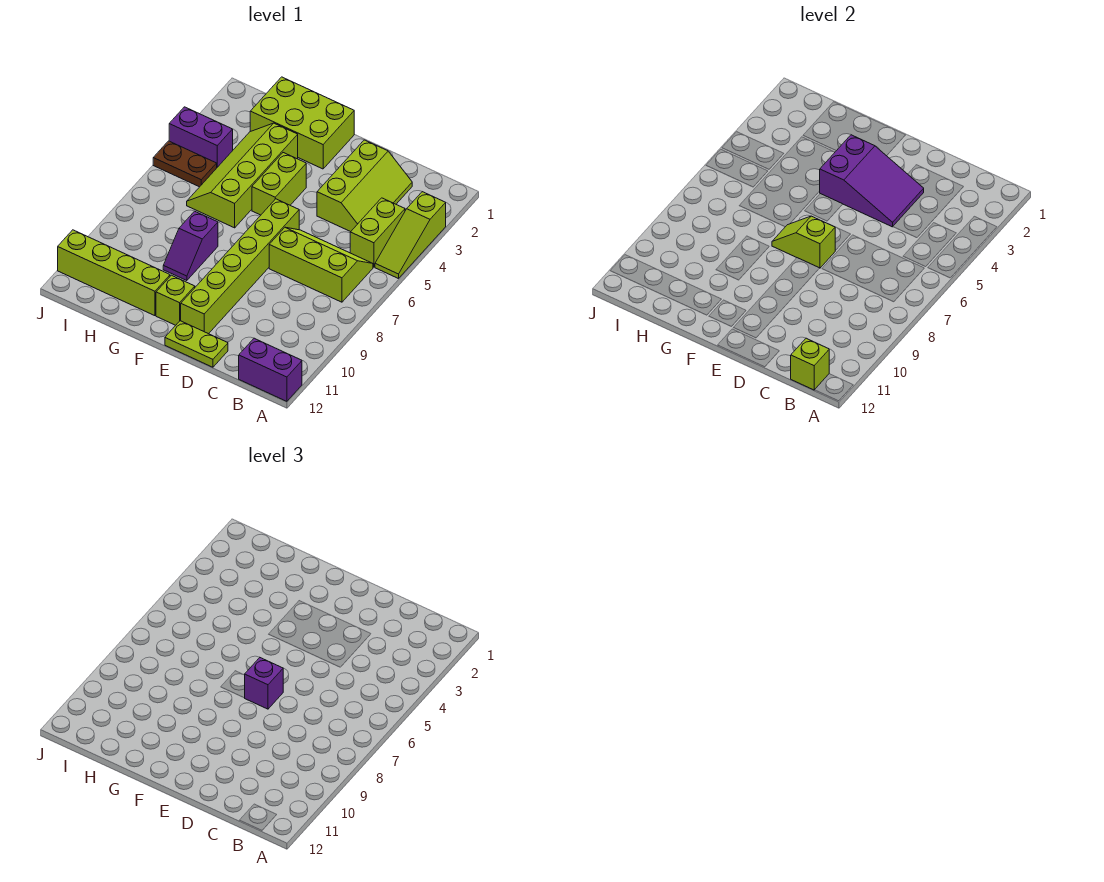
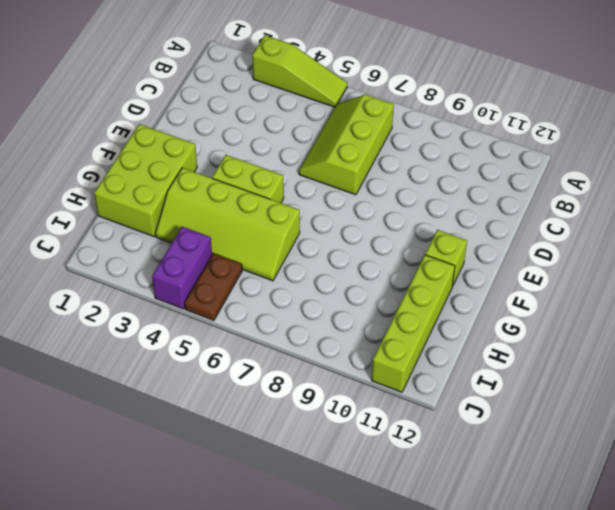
none -> purple 1x2 brick [239,338,302,401]
none -> lime 1x2 brick [350,198,405,267]
none -> lime 2x3 slope [317,140,412,232]

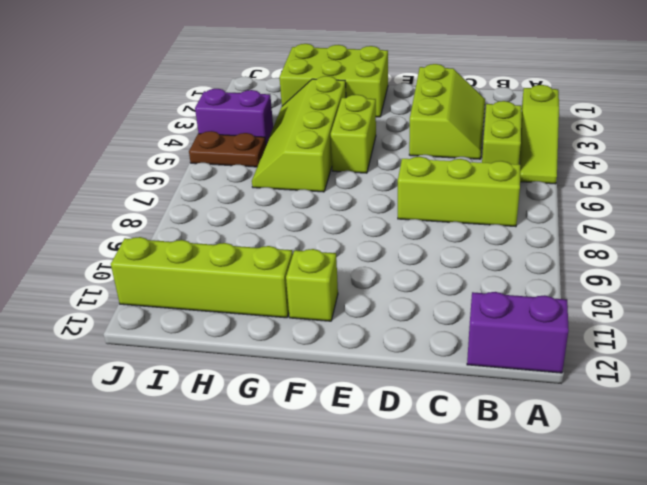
none -> lime 1x2 plate [165,321,228,367]
none -> lime 1x6 brick [181,199,299,334]
none -> purple 1x2 slope [163,211,218,281]

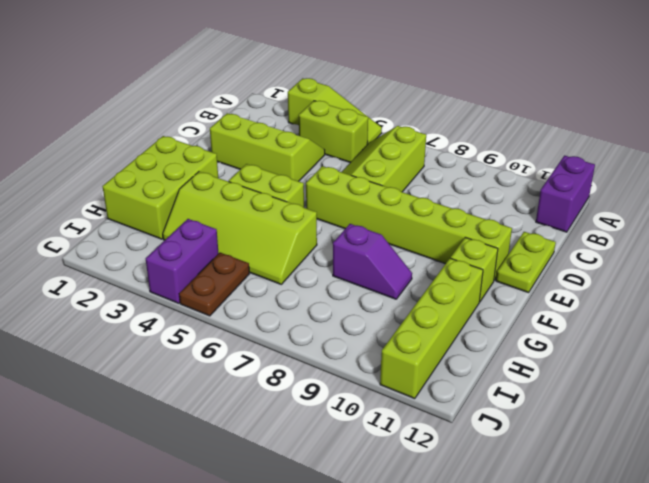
none -> lime 1x1 brick [791,338,829,390]
none -> purple 2x3 slope [820,135,924,227]
none -> lime 1x2 slope [772,216,835,268]

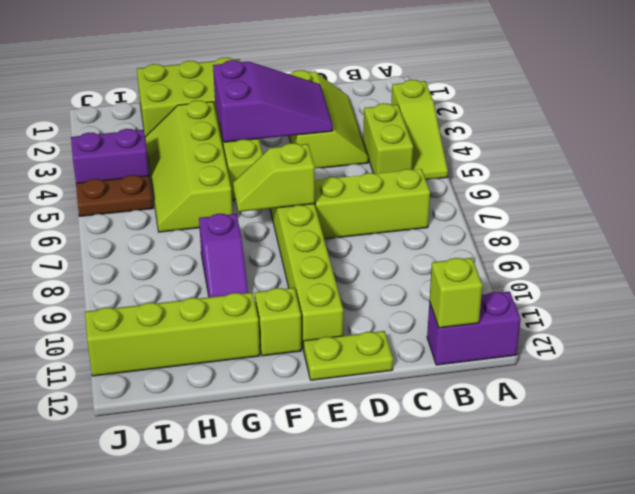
none -> purple 1x1 brick [245,658,283,709]

